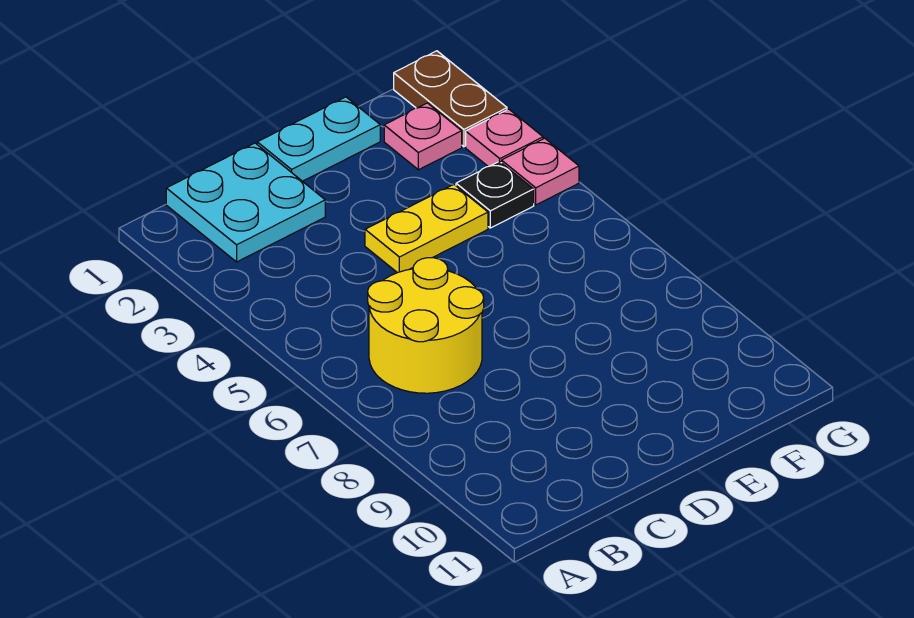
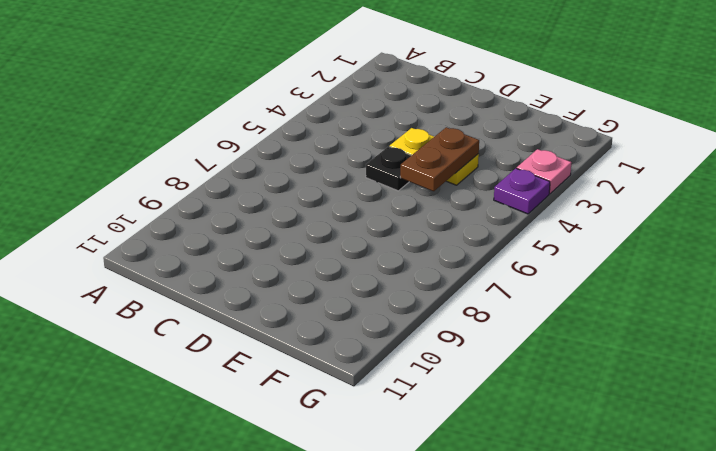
black 1x1 plate [366,146,411,191] -> black 1x1 plate moved to [456,161,534,228]
brown 1x2 plate [400,127,479,191] -> brown 1x2 plate moved to [394,51,507,147]
purple 1x1 plate [494,168,550,214] -> pink 1x1 plate [502,138,579,205]
none -> cyan 2x2 plate [166,143,325,262]
none -> yellow 2x2 round brick [368,258,484,393]

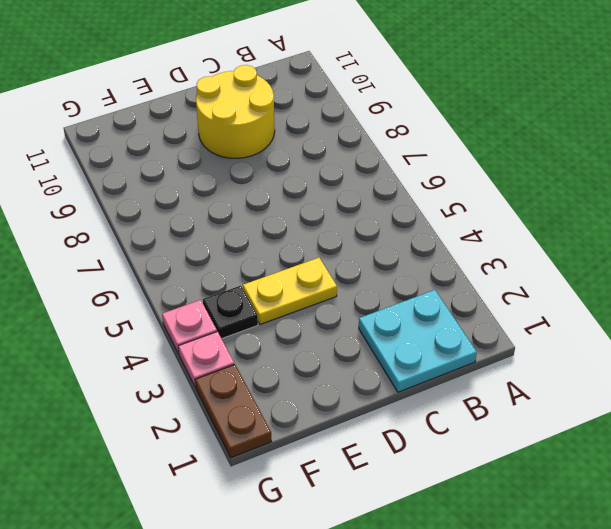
yellow 2x2 round brick [196,65,275,158] -> yellow 2x2 round brick moved to [368,258,484,393]
none -> cyan 1x2 plate [257,97,380,181]
none -> pink 1x1 plate [384,103,462,170]

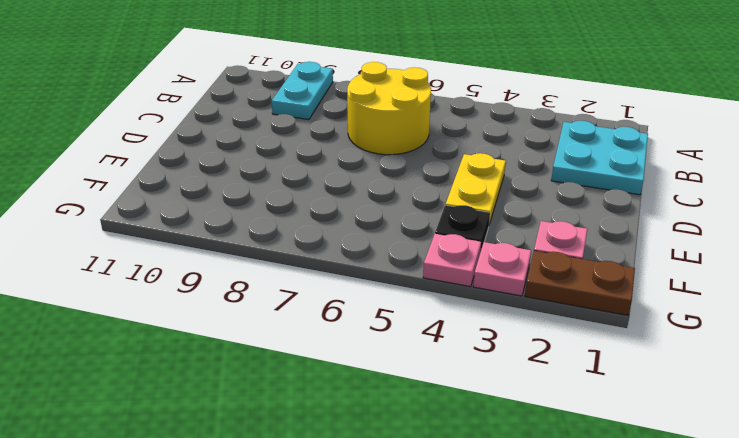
cyan 1x2 plate [272,62,333,120] -> cyan 1x2 plate moved to [257,97,380,181]

